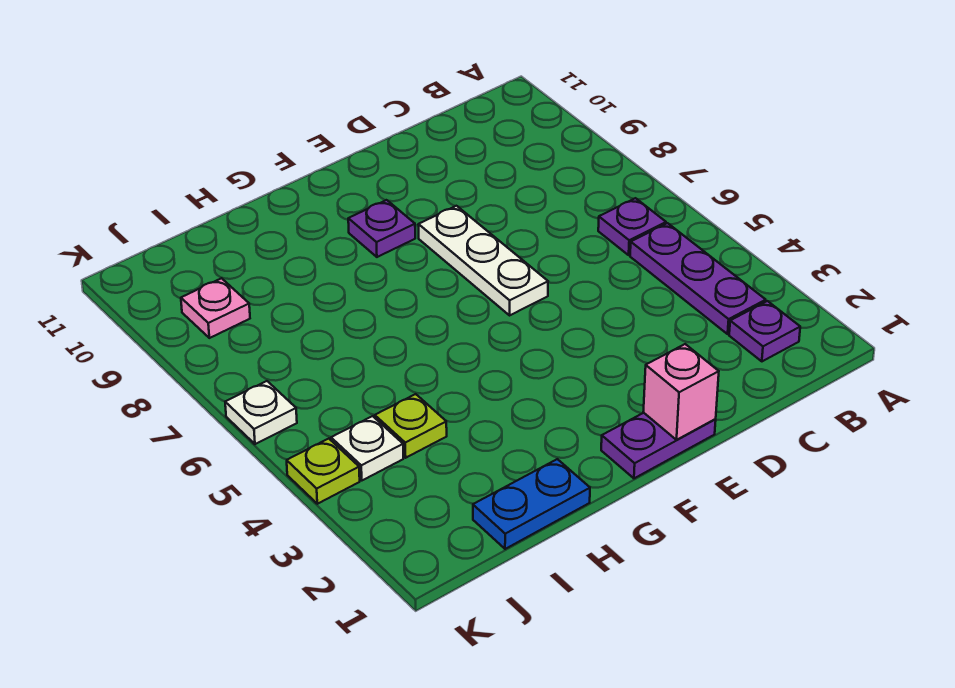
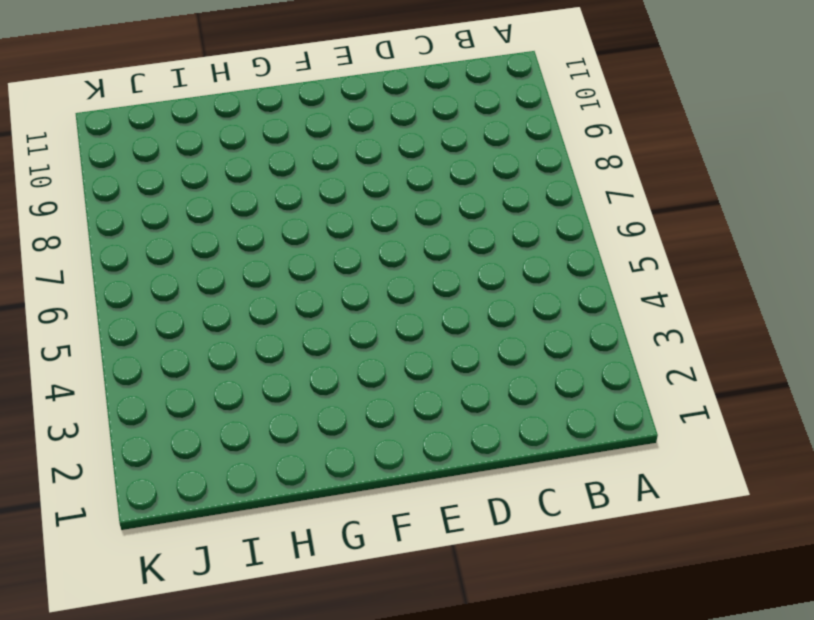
none -> purple 1x1 plate [729,301,800,361]
none -> purple 1x3 plate [630,223,766,334]
none -> purple 1x1 plate [598,198,666,255]

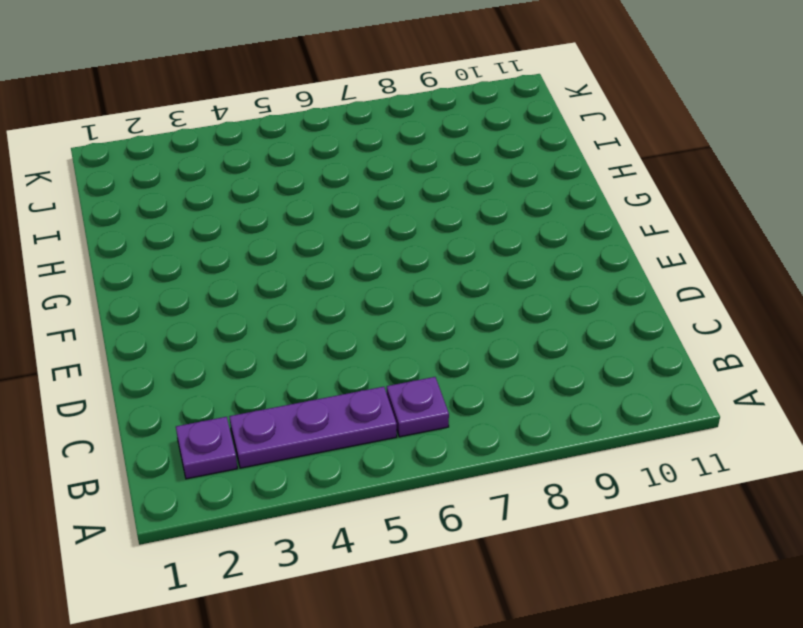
none -> purple 1x2 plate [601,413,716,478]
none -> white 1x3 plate [418,206,548,315]
none -> purple 1x1 plate [348,200,415,257]

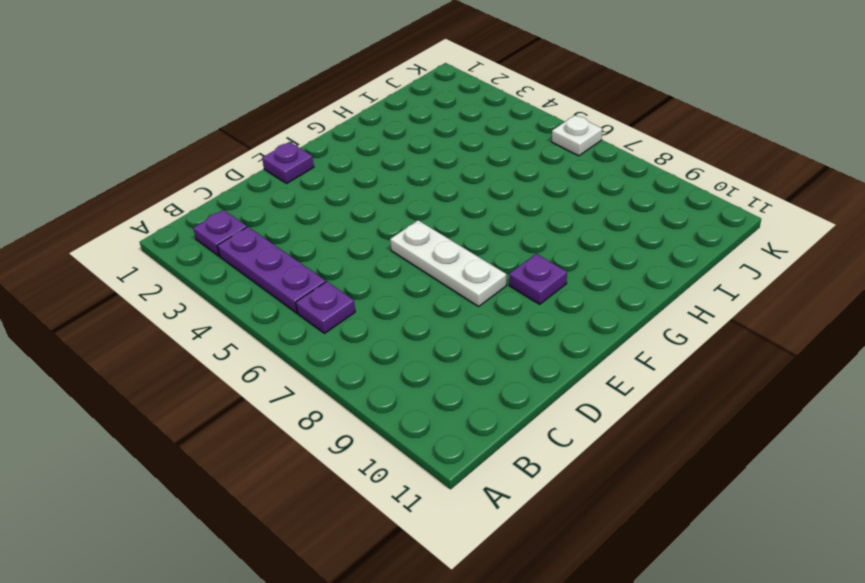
purple 1x1 plate [262,142,314,183] -> purple 1x2 plate [601,413,716,478]
none -> blue 1x2 plate [473,459,590,549]
none -> lime 1x1 plate [375,394,447,458]
none -> white 1x1 plate [331,416,403,480]

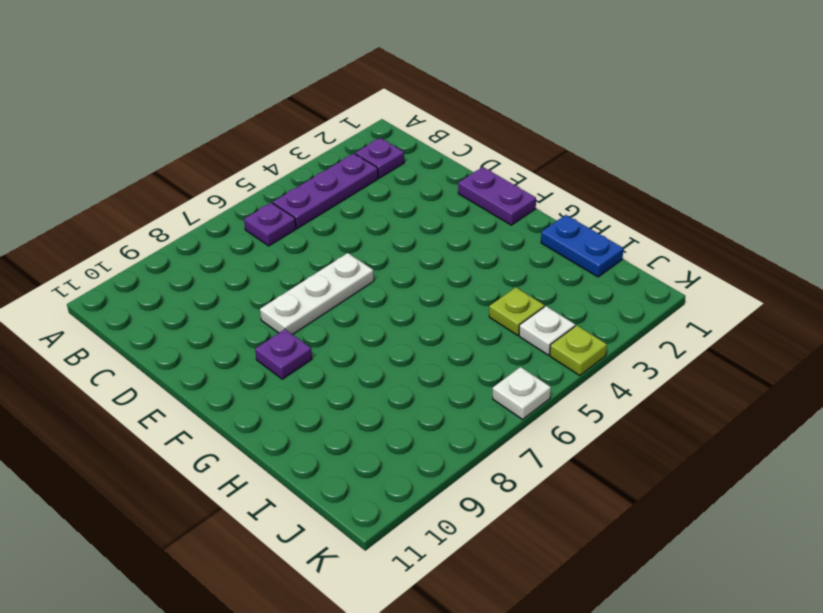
none -> pink 1x1 plate [181,278,250,338]
none -> pink 1x1 brick [643,344,719,440]

